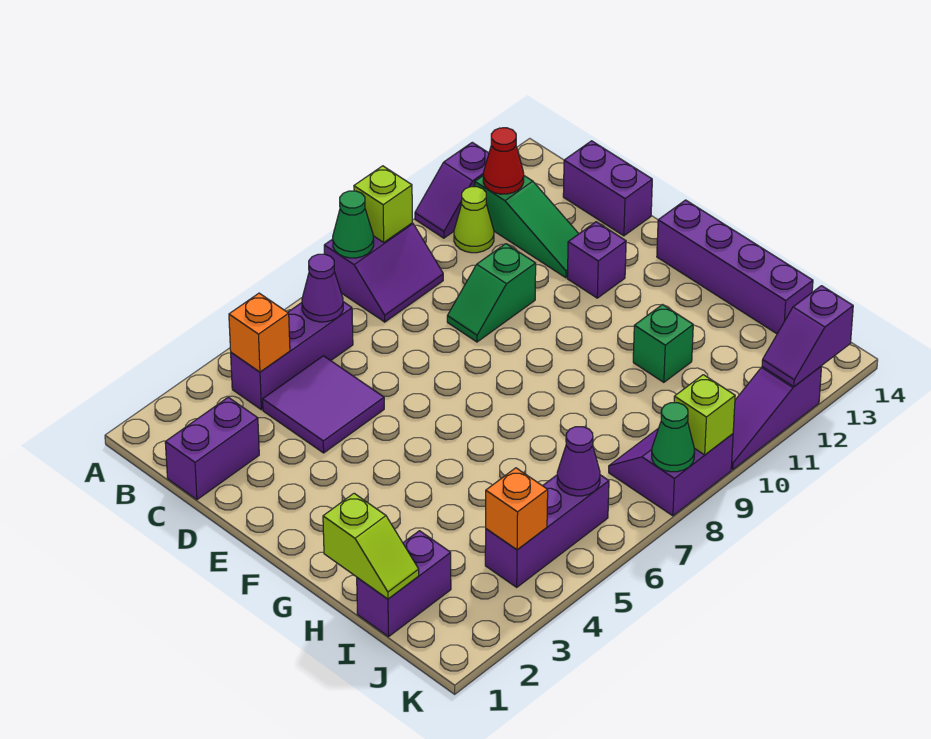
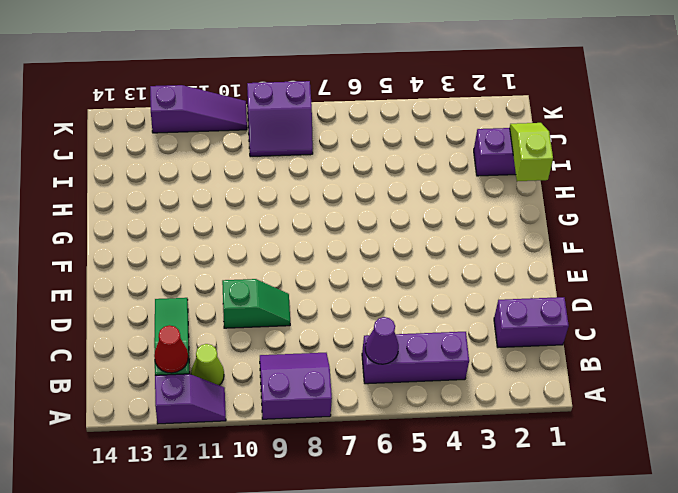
none -> purple 2x2 tile [263,356,384,453]
none -> purple 1x2 brick [563,141,652,236]
none -> purple 1x1 brick [567,222,626,298]

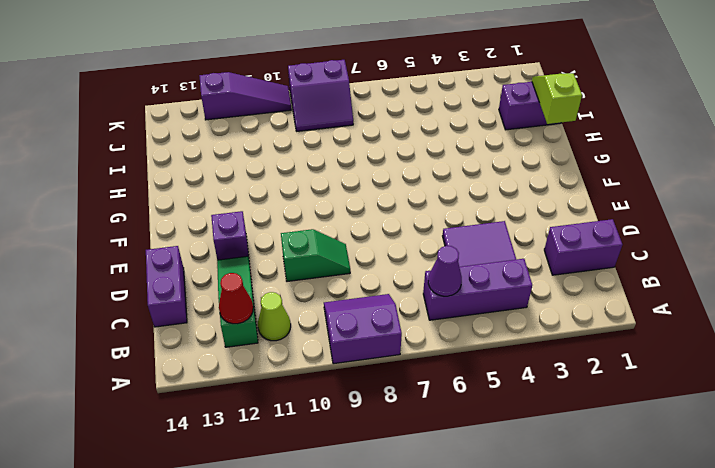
none -> purple 1x2 slope [415,142,489,238]
none -> purple 1x4 brick [657,200,813,334]
none -> green 1x1 brick [633,305,693,382]

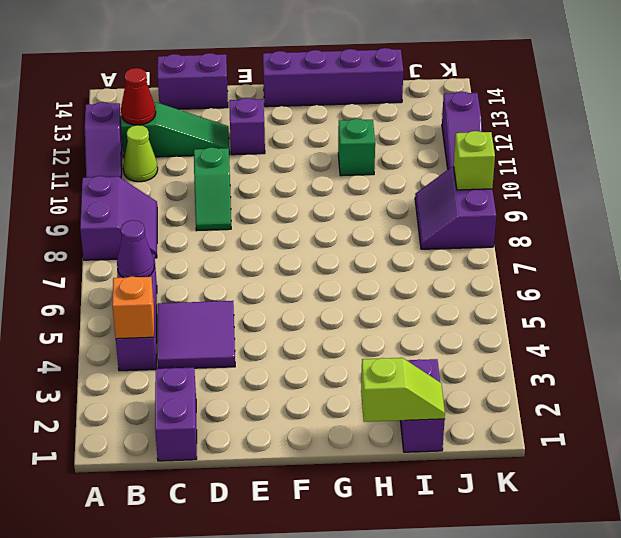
none -> purple 1x3 brick [485,475,609,587]
none -> green 1x1 cone [333,191,374,258]
none -> lime 1x1 brick [354,166,412,242]

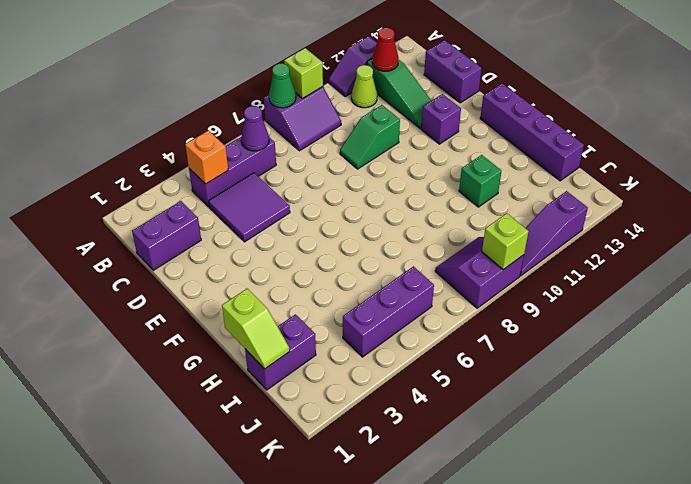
none -> orange 1x1 brick [486,468,548,550]
none -> purple 1x1 cone [557,427,600,496]
none -> green 1x1 cone [652,403,695,472]

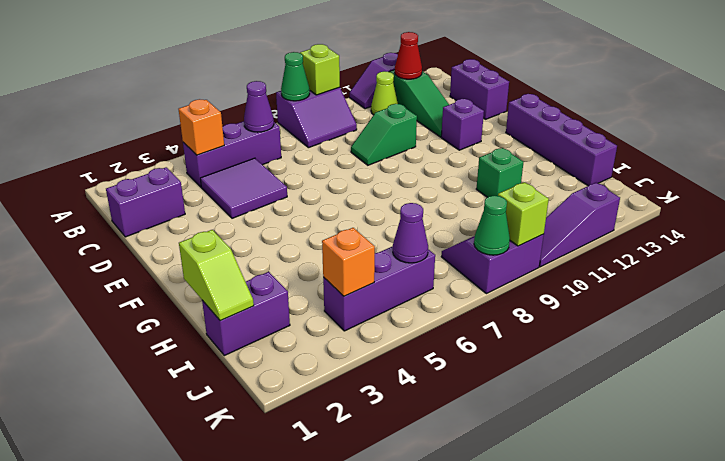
none -> purple 1x2 slope [762,286,853,387]

